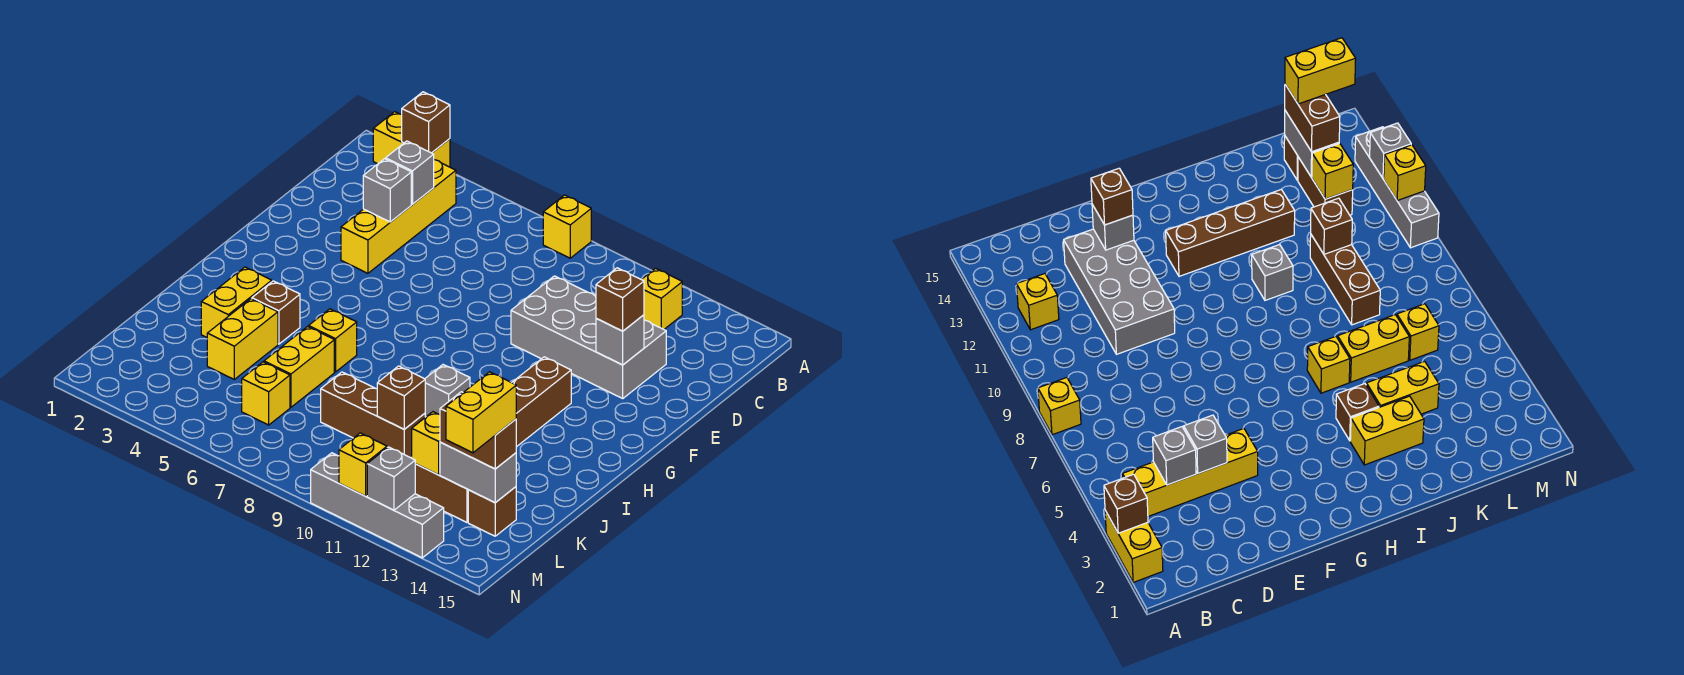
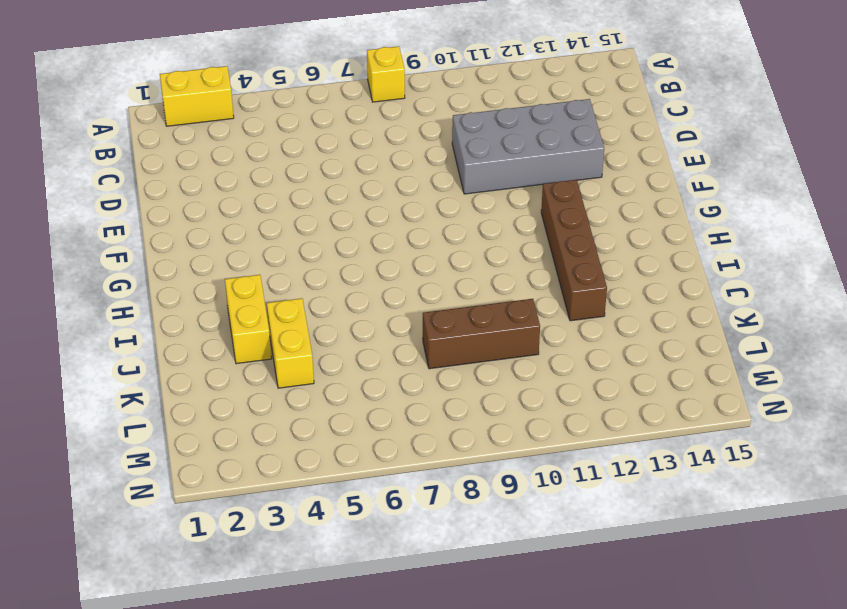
none -> yellow 1x4 brick [341,160,456,273]
none -> yellow 1x1 brick [641,268,682,329]
none -> brown 1x1 brick [252,281,300,344]

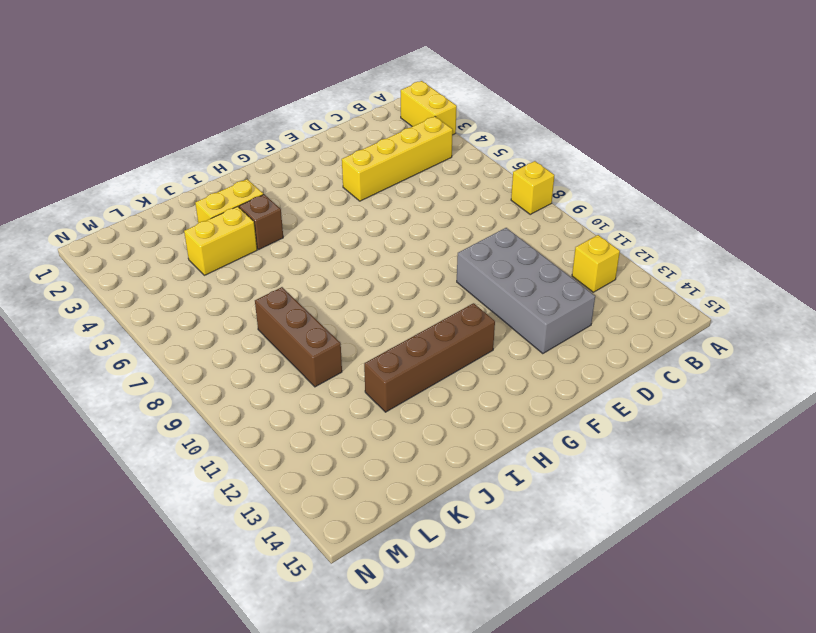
none -> yellow 1x1 brick [309,309,357,372]
none -> grey 1x1 brick [425,365,470,417]
none -> yellow 1x2 brick [264,327,334,407]

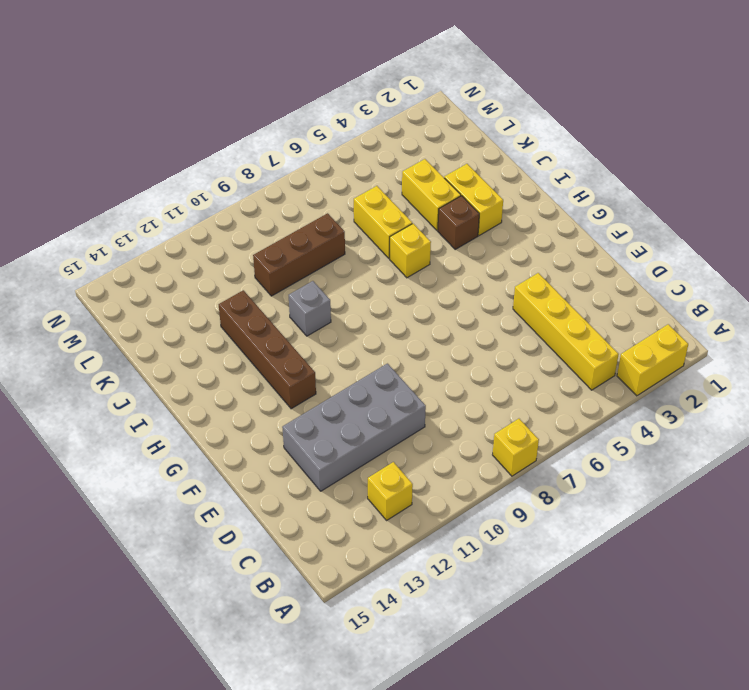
none -> yellow 1x1 brick [242,362,290,425]
none -> brown 1x2 brick [415,464,468,522]
none -> brown 1x1 brick [468,487,516,536]

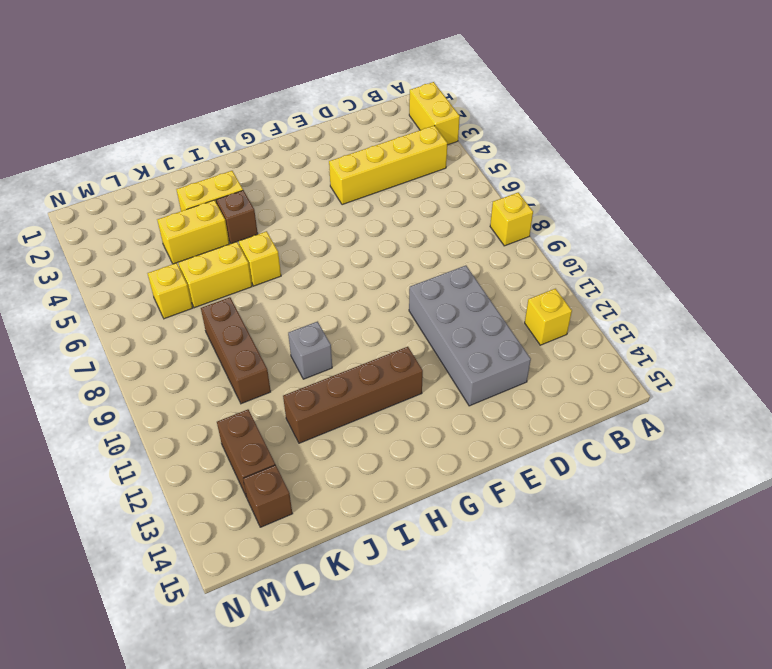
none -> grey 1x4 brick [311,453,444,558]
none -> brown 1x1 brick [402,92,450,153]
none -> grey 1x1 brick [386,141,434,204]

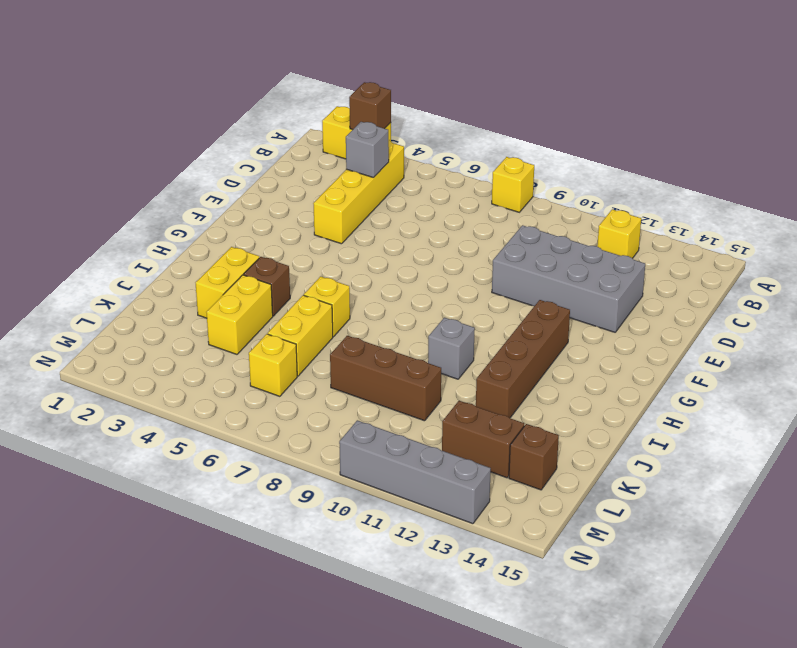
none -> grey 1x1 brick [363,159,411,222]
none -> grey 1x1 brick [596,315,644,365]
none -> brown 1x1 brick [377,366,425,429]

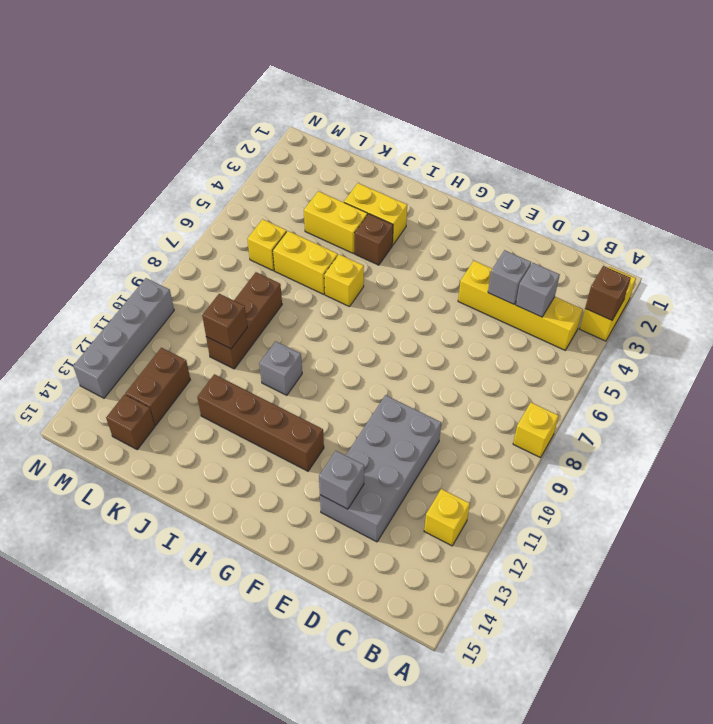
none -> yellow 1x1 brick [412,412,440,475]
none -> grey 1x2 brick [440,442,516,503]
none -> yellow 1x1 brick [339,433,387,496]

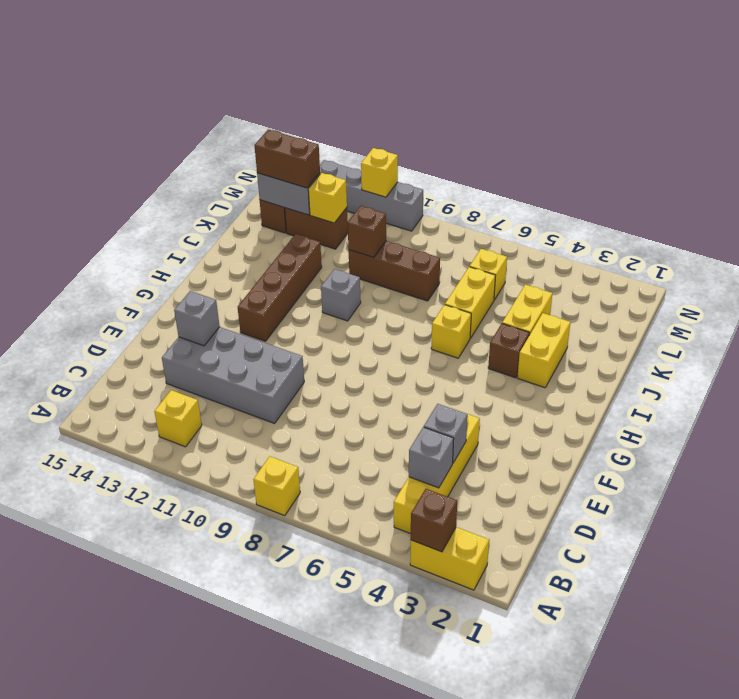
none -> grey 1x1 brick [367,447,415,510]
none -> brown 1x1 brick [596,268,644,331]
none -> yellow 1x2 brick [446,372,516,453]

